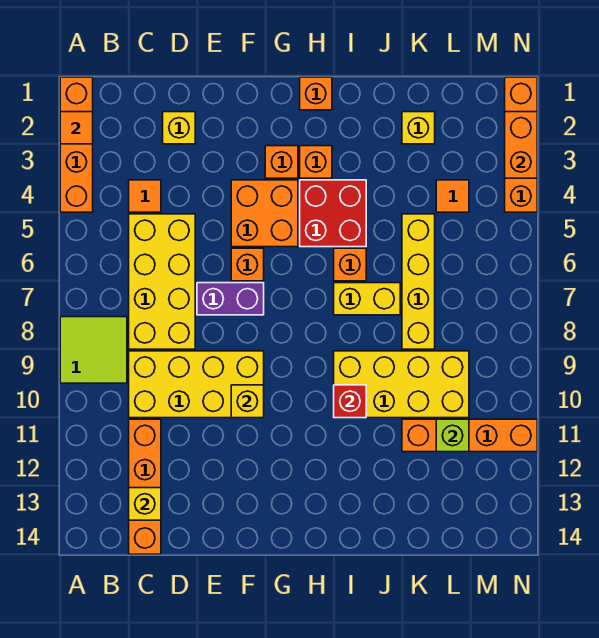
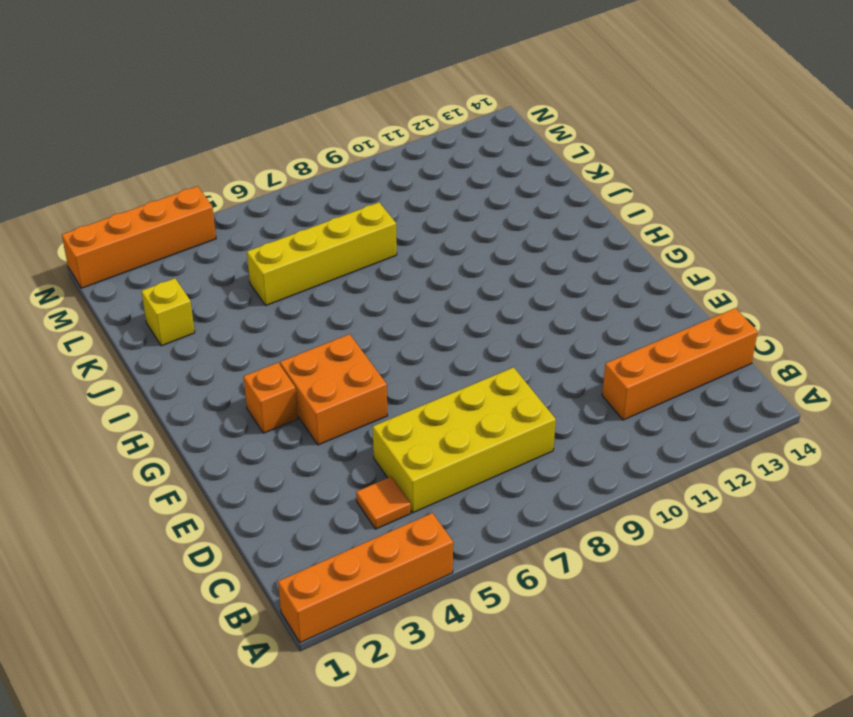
none -> lime 2x2 tile [60,317,127,383]
none -> yellow 2x4 brick [129,351,264,418]
none -> yellow 1x1 brick [163,112,195,144]

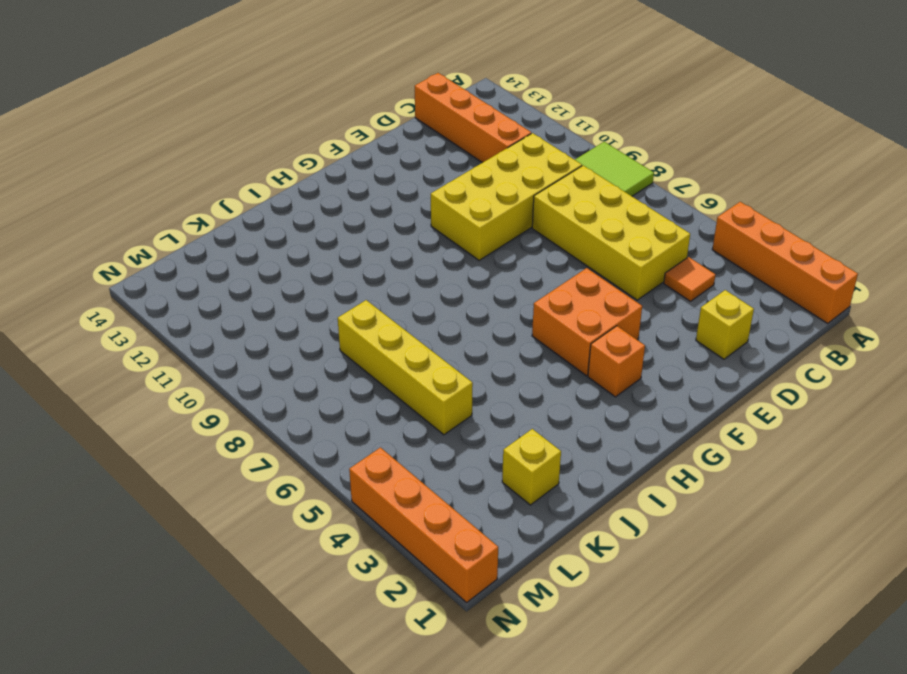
none -> purple 1x2 brick [197,283,264,315]
none -> orange 1x1 brick [231,248,264,281]
none -> orange 1x1 brick [300,77,332,110]

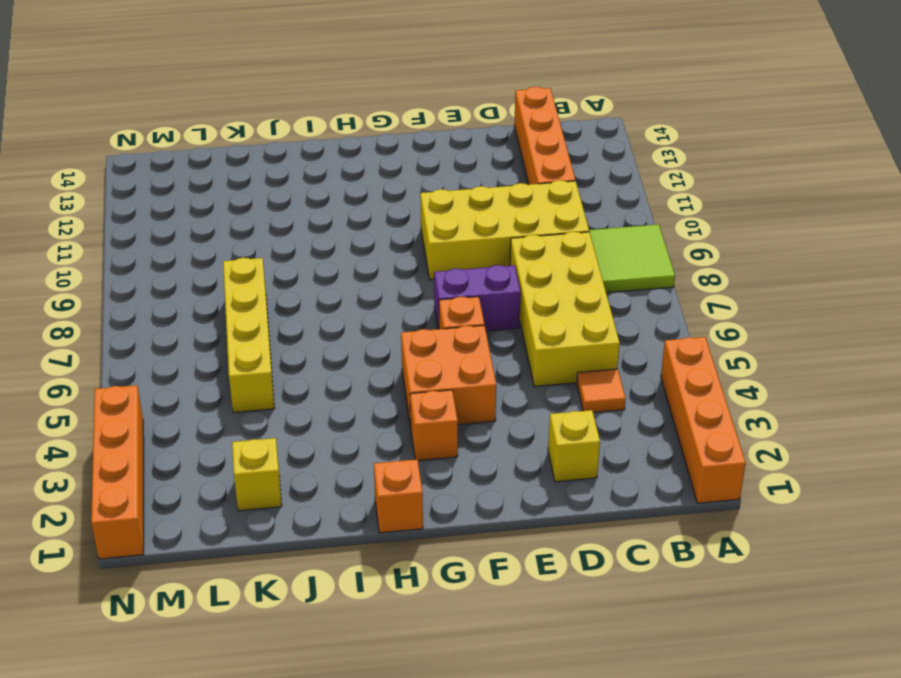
none -> orange 1x1 brick [300,146,332,178]
none -> red 2x2 brick [300,180,366,247]
none -> orange 1x1 brick [334,248,366,281]

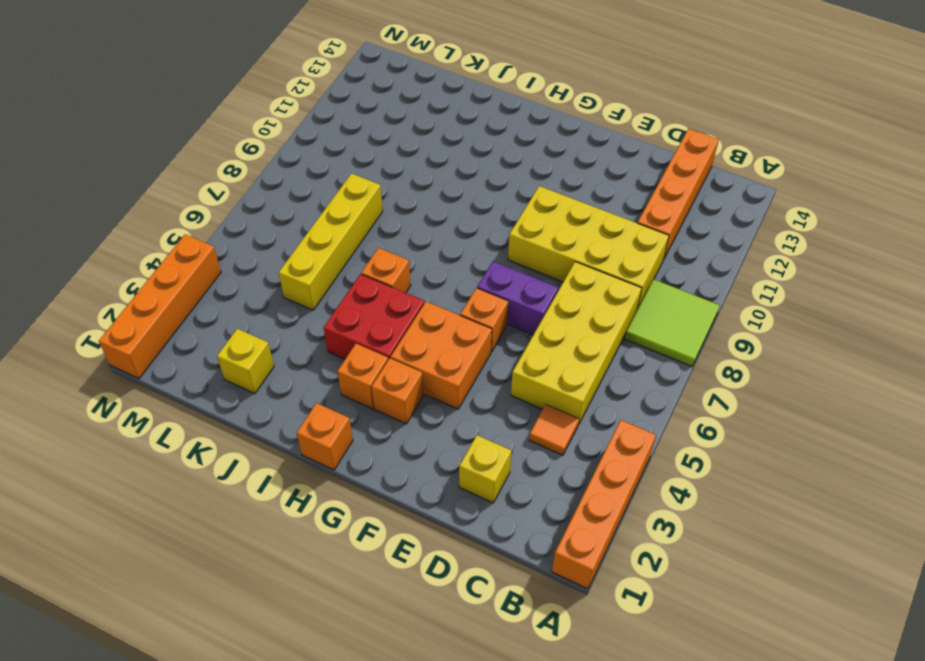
none -> yellow 1x2 brick [334,283,400,315]
none -> yellow 2x4 brick [334,351,469,418]
none -> orange 1x4 brick [402,419,537,452]

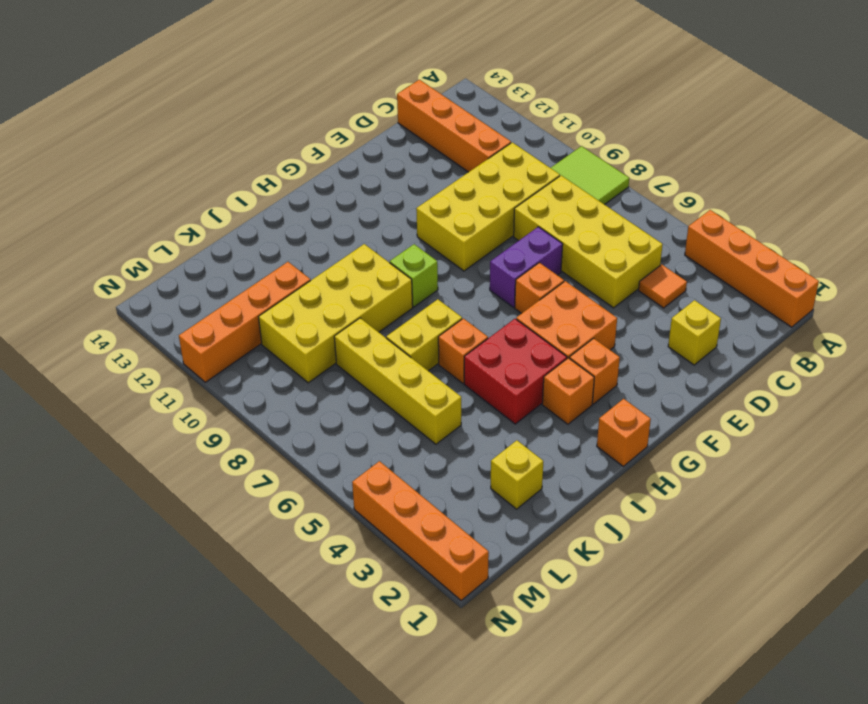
lime 1x1 brick [390,244,438,307] -> lime 1x1 brick moved to [436,419,469,452]
none -> orange 1x1 tile [436,180,469,212]
none -> orange 1x1 tile [60,112,93,144]
none -> yellow 1x1 brick [129,488,161,520]

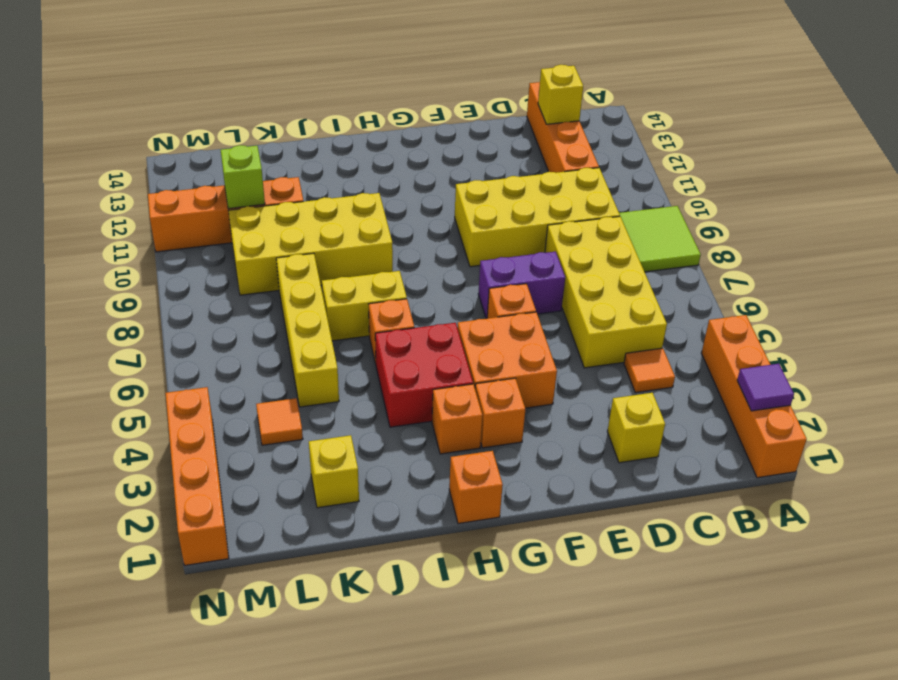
purple 1x1 tile [737,364,794,411] -> orange 1x1 tile [60,112,93,144]
none -> yellow 1x1 brick [231,385,264,418]
none -> red 1x1 brick [334,385,366,418]
none -> orange 1x2 brick [505,112,537,178]

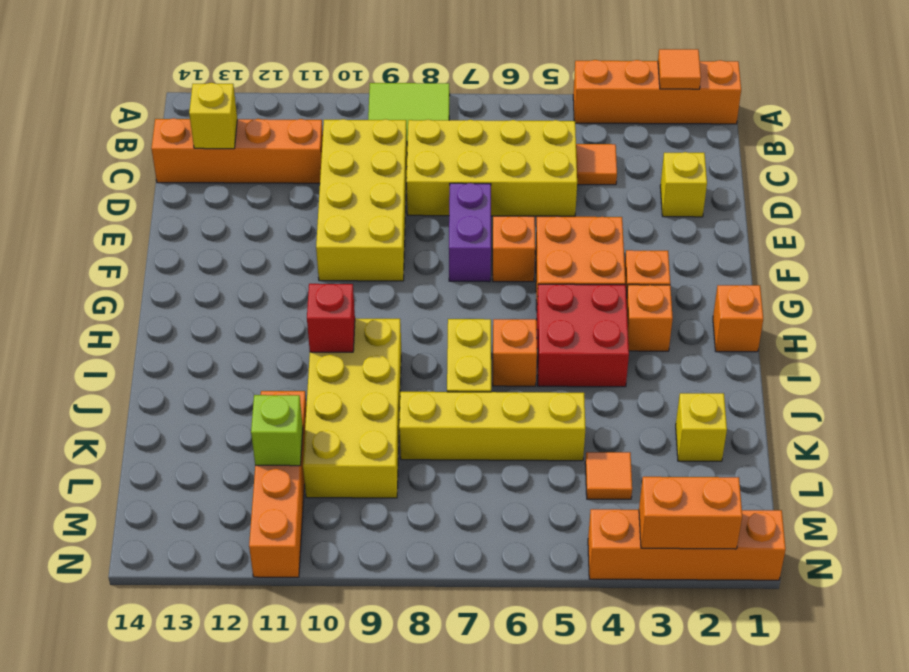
none -> yellow 1x1 brick [231,385,264,418]

